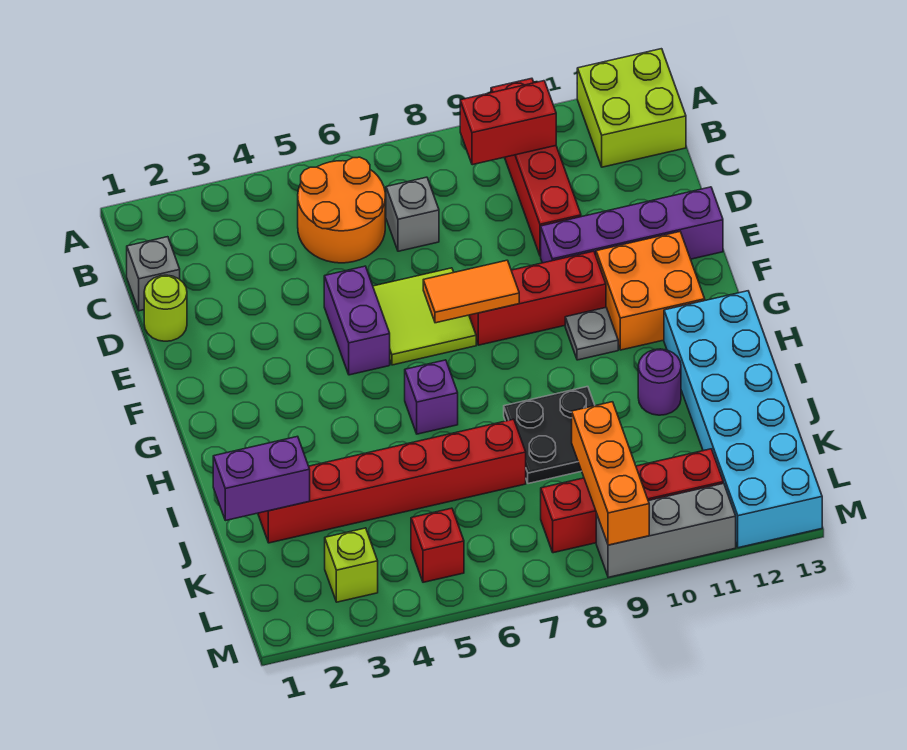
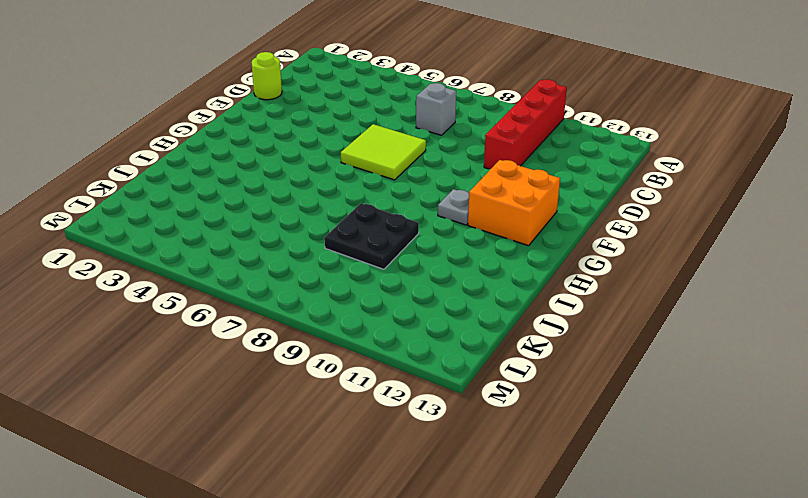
none -> lime 2x2 brick [577,49,686,167]
none -> orange 2x2 round brick [298,157,385,263]
none -> grey 1x1 brick [127,237,180,311]

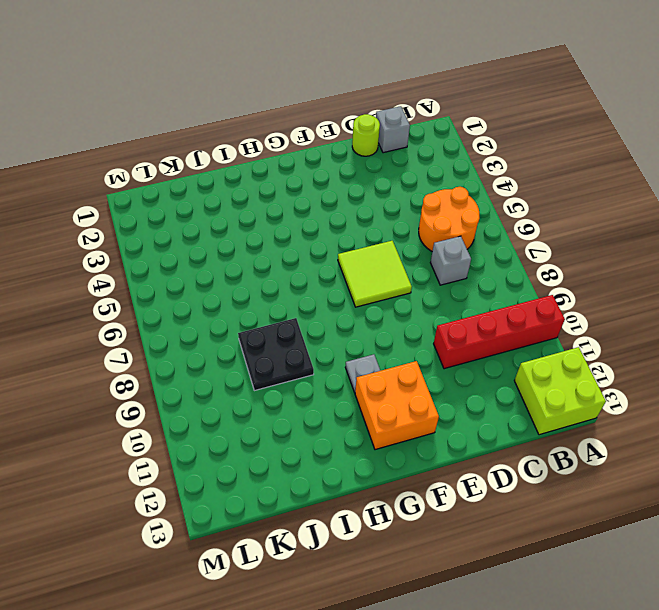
none -> purple 1x2 brick [324,266,390,375]
none -> purple 1x4 brick [541,187,723,263]
none -> red 1x3 brick [469,251,606,345]

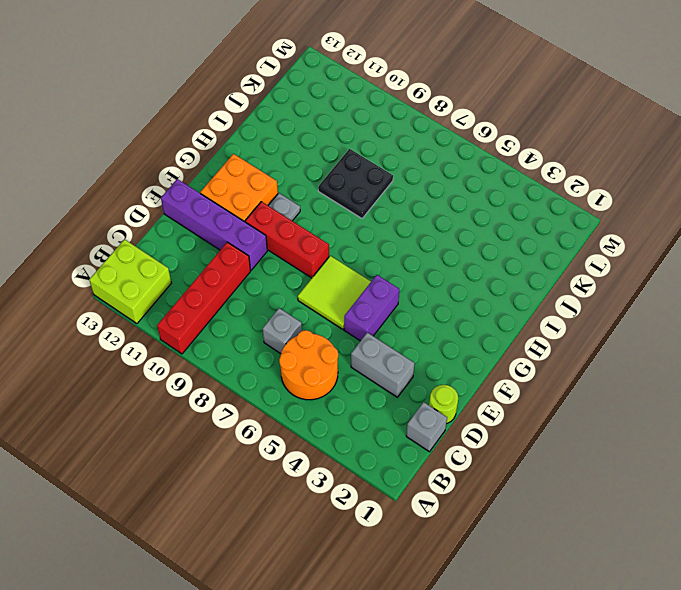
grey 1x2 brick [351,333,415,397] -> none
none -> purple 1x1 brick [405,360,458,434]
none -> cyan 2x6 brick [664,291,822,548]
none -> purple 1x1 round brick [638,349,681,415]

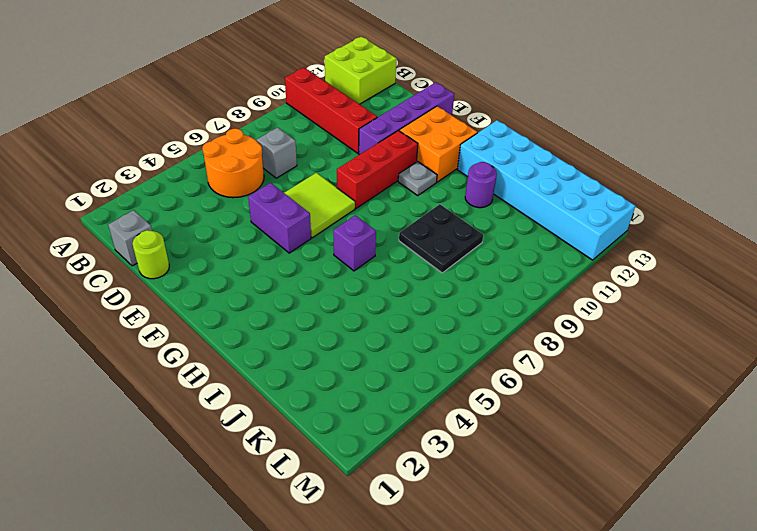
none -> red 1x6 brick [258,419,526,543]
none -> lime 1x1 brick [325,528,378,602]
none -> red 1x1 brick [411,508,464,582]

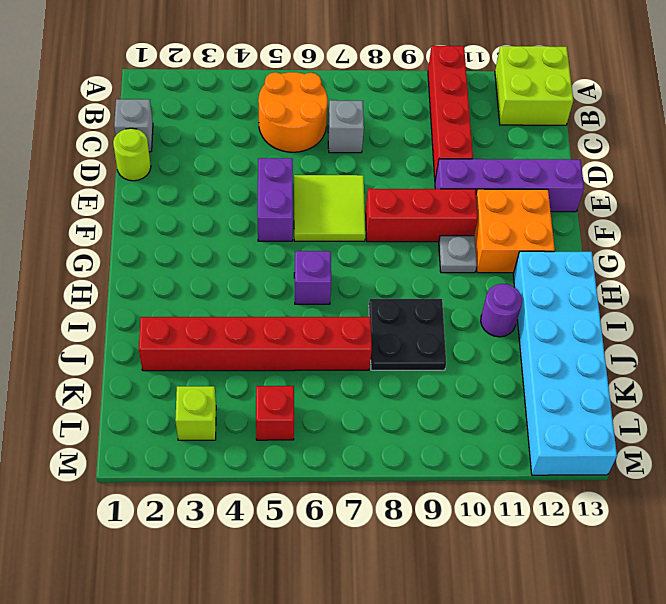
none -> red 1x4 brick [541,449,723,553]
none -> grey 1x3 brick [596,483,736,577]
none -> red 1x2 brick [460,81,556,165]

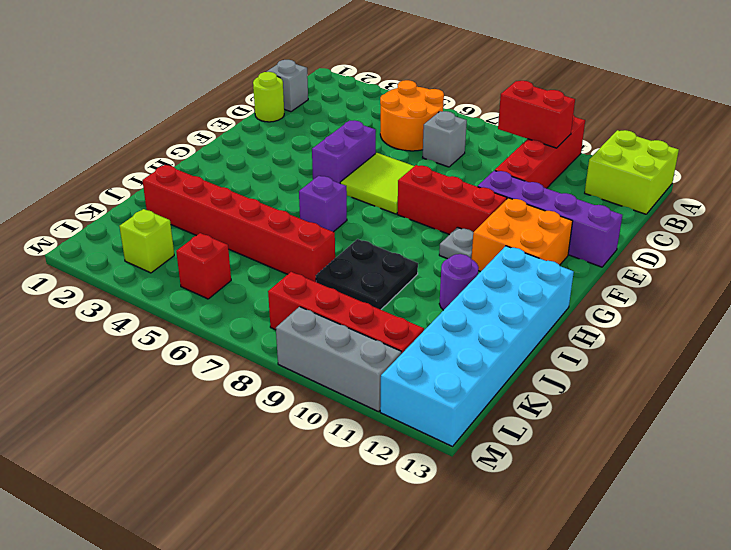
none -> orange 1x2 tile [423,260,519,323]
none -> purple 1x2 brick [213,436,310,521]
none -> orange 1x3 brick [572,402,649,545]

